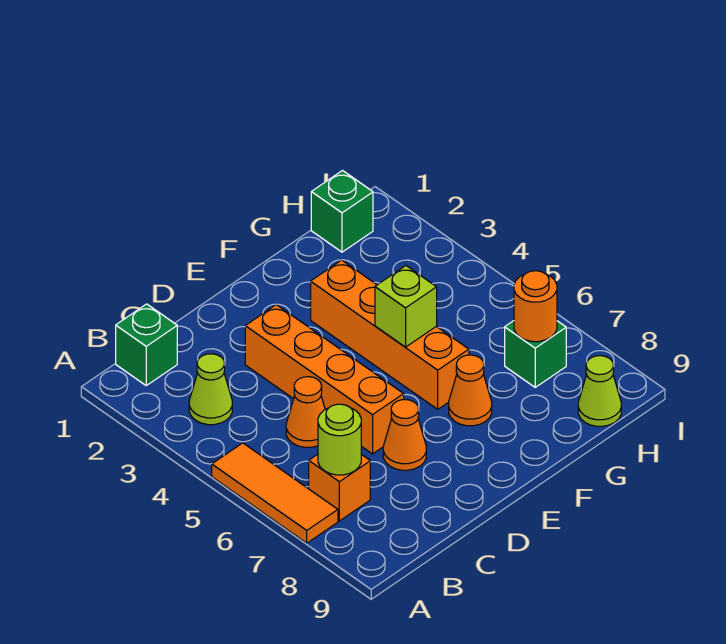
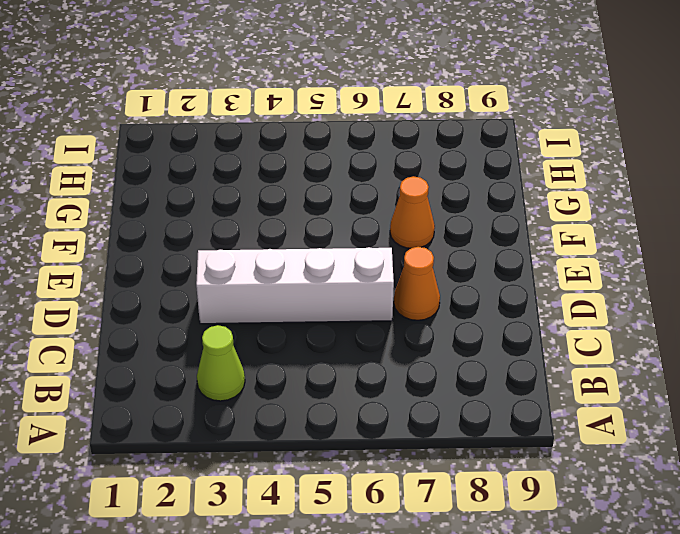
white 1x4 brick [196,247,394,324] -> orange 1x4 brick [245,305,404,454]
none -> orange 1x3 tile [212,443,338,543]
none -> green 1x1 brick [116,304,177,385]
none -> orange 1x1 brick [309,454,370,521]

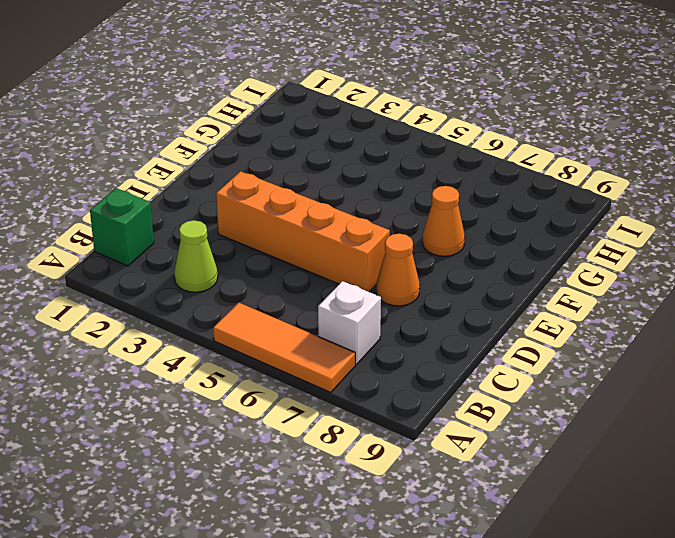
white 1x1 brick [318,281,381,364] -> orange 1x1 brick [309,454,370,521]
none -> orange 1x1 cone [286,377,325,447]
none -> orange 1x4 brick [311,260,469,409]
none -> green 1x1 brick [311,171,373,252]

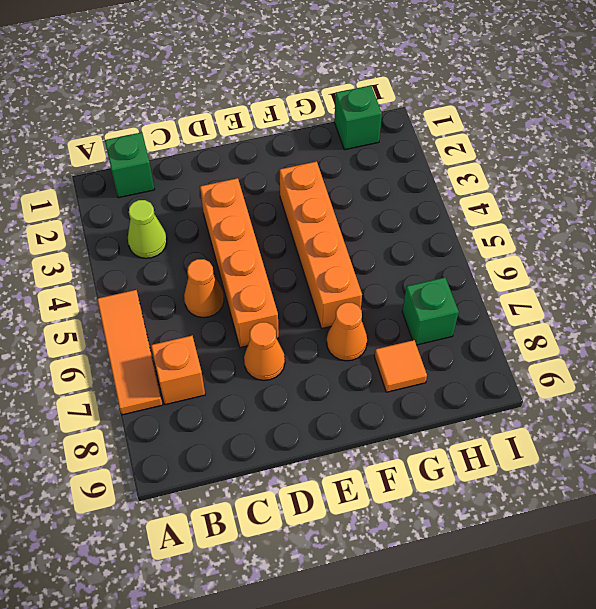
orange 1x1 tile [374,340,427,392] -> none
none -> lime 1x1 cone [578,356,621,426]
none -> lime 1x1 round brick [318,404,361,475]
none -> lime 1x1 brick [375,266,437,347]

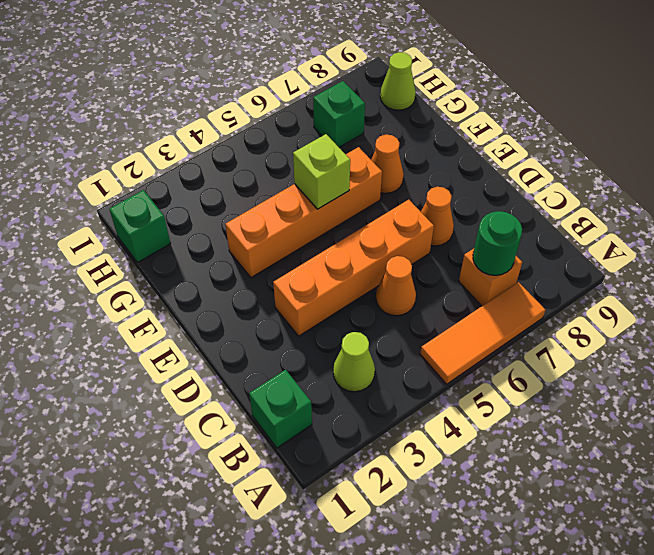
green 1x1 round brick [473,211,522,275] -> lime 1x1 round brick [318,404,361,475]
none -> orange 1x1 round brick [514,271,557,342]

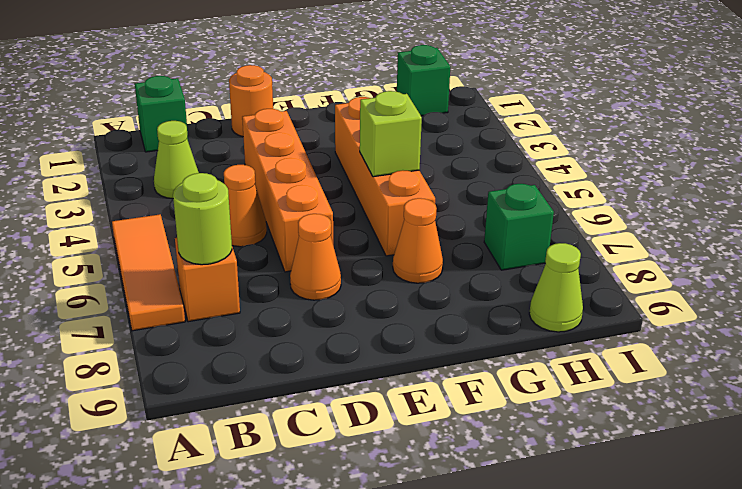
orange 1x1 round brick [229,65,273,137] -> orange 1x1 round brick moved to [514,271,557,342]

